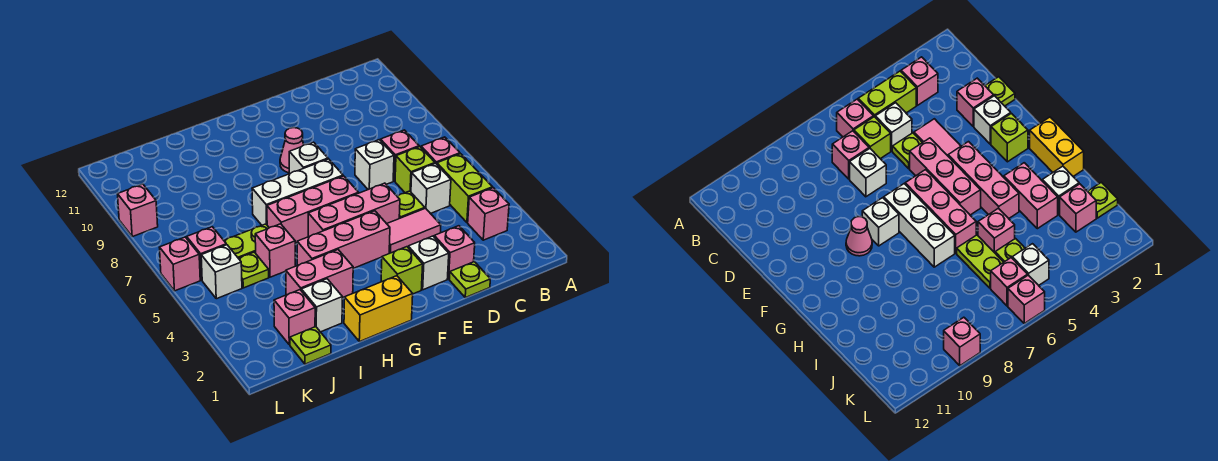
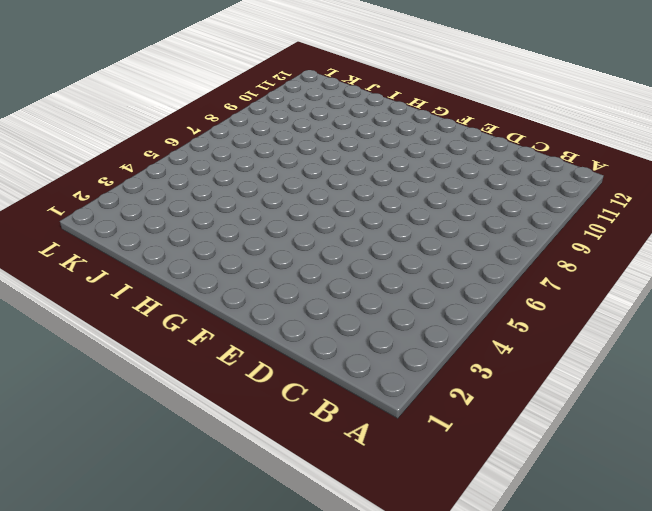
none -> pink 1x1 brick [468,188,509,240]
none -> lime 1x2 brick [437,154,493,223]
none -> pink 1x1 brick [421,137,460,164]
none -> white 1x1 brick [411,163,451,214]

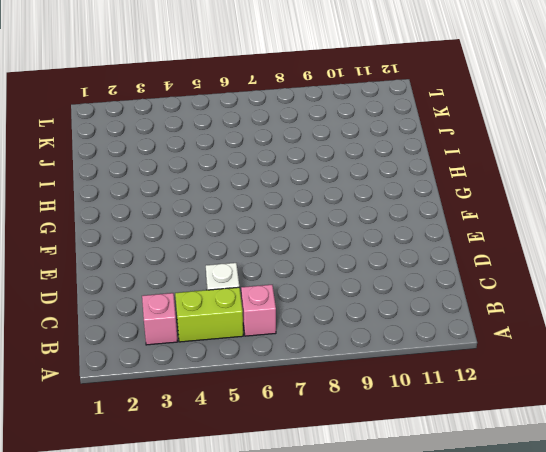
none -> lime 1x1 brick [395,147,435,193]
none -> pink 1x1 brick [381,130,419,181]
none -> lime 1x1 plate [449,262,490,298]
none -> pink 1x1 brick [434,226,475,279]

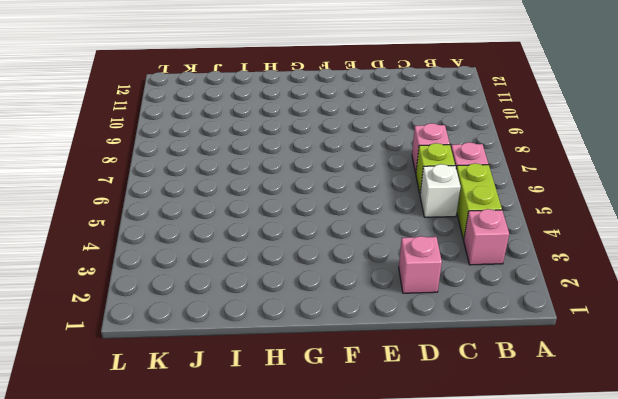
none -> lime 1x1 plate [449,262,490,298]
none -> pink 1x2 tile [387,208,441,253]
none -> lime 1x1 plate [397,191,425,218]
none -> white 1x1 brick [355,140,394,190]

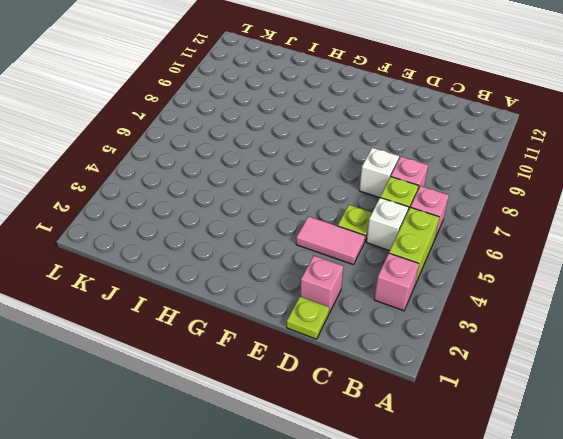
none -> white 1x1 brick [408,236,449,290]
none -> pink 1x3 brick [308,183,400,237]
none -> lime 1x1 brick [381,247,423,294]
none -> pink 1x3 brick [297,211,390,268]

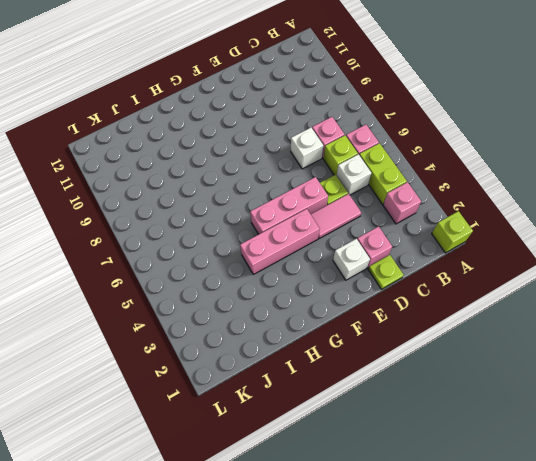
lime 1x1 brick [432,211,473,253] -> lime 1x1 brick moved to [381,247,423,294]
none -> pink 1x3 brick [267,176,359,243]
none -> white 1x3 brick [252,159,343,225]
none -> white 1x1 brick [289,142,328,174]
none -> pink 1x1 cone [280,128,304,173]

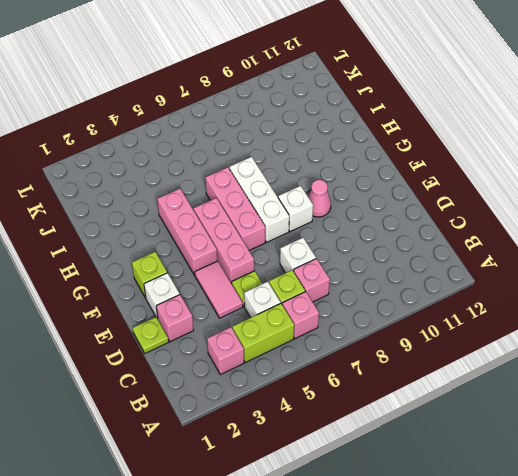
none -> yellow 1x2 brick [344,276,413,342]
none -> pink 1x2 brick [286,250,353,298]
none -> white 1x1 brick [301,279,342,332]
none -> pink 1x1 brick [255,224,295,277]

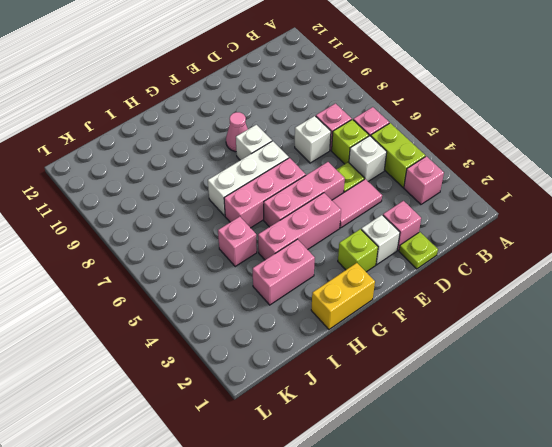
none -> white 1x1 brick [301,279,342,332]
none -> lime 1x2 plate [224,224,269,258]
none -> lime 1x1 plate [290,327,331,364]
none -> pink 1x1 brick [274,290,315,345]

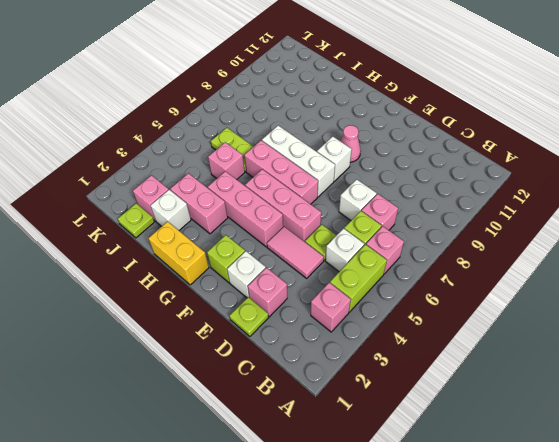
none -> lime 1x1 plate [238,252,269,288]
none -> white 1x1 brick [201,245,242,299]
none -> pink 1x1 brick [187,227,226,280]
none -> pink 1x1 brick [159,237,200,291]

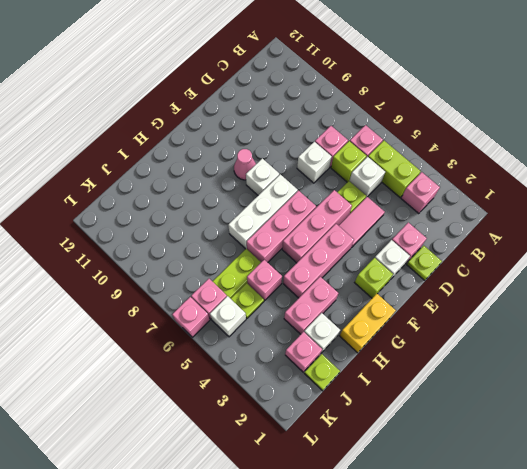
none -> pink 1x1 brick [118,184,158,237]

